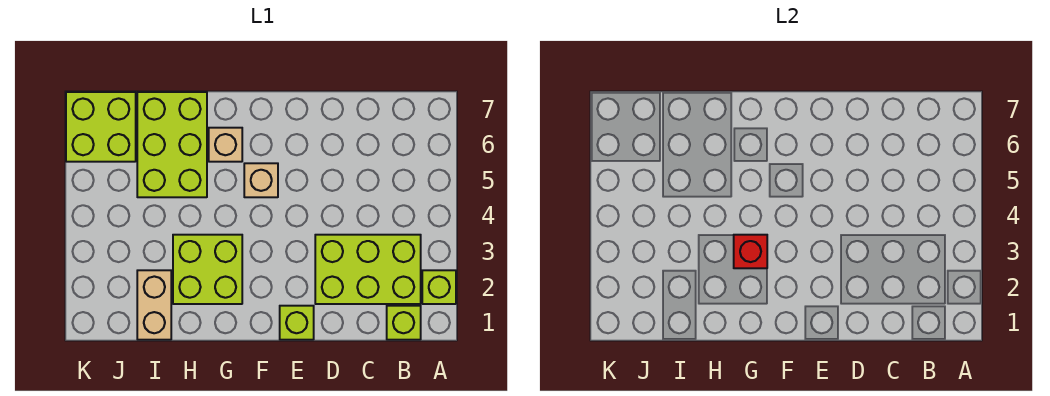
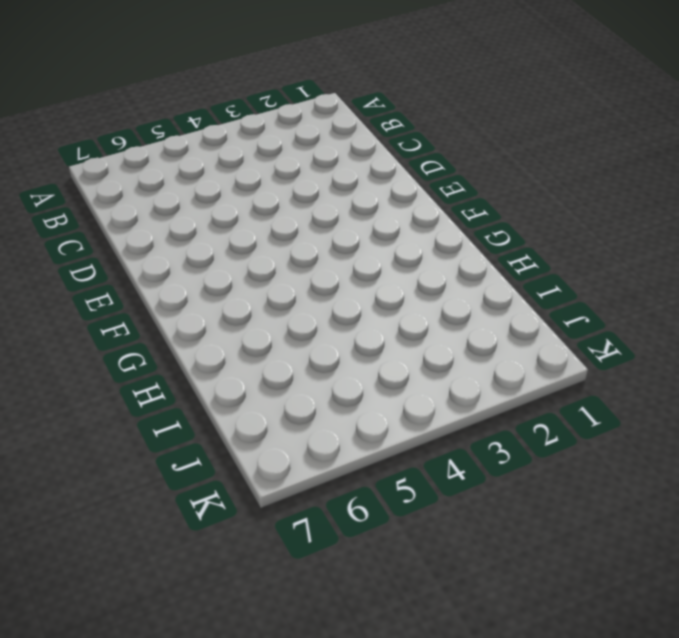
none -> lime 1x1 brick [422,270,456,304]
none -> lime 1x1 brick [387,306,421,340]

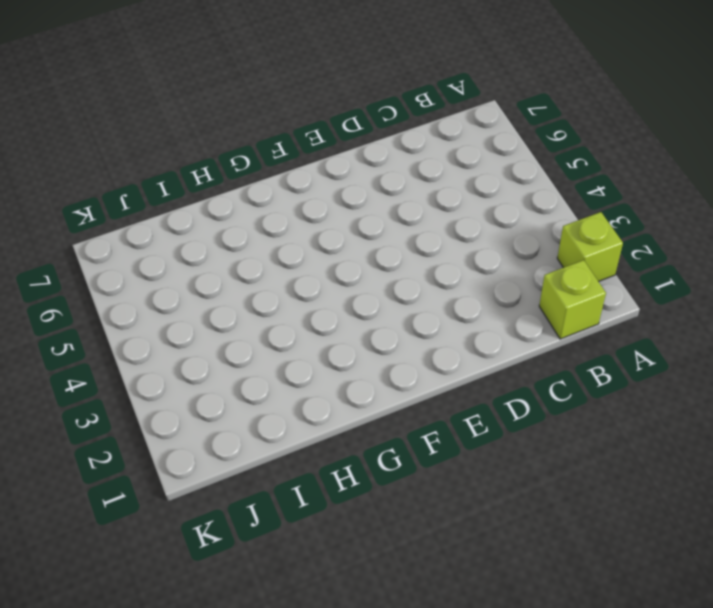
none -> lime 2x3 brick [315,235,421,304]
none -> lime 1x1 brick [280,306,314,340]

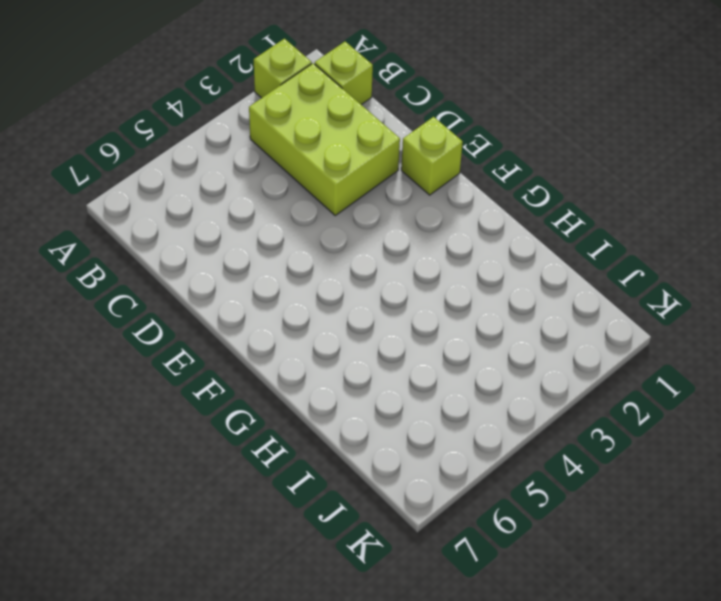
none -> tan 1x1 brick [244,163,278,197]
none -> lime 2x2 brick [173,235,242,304]

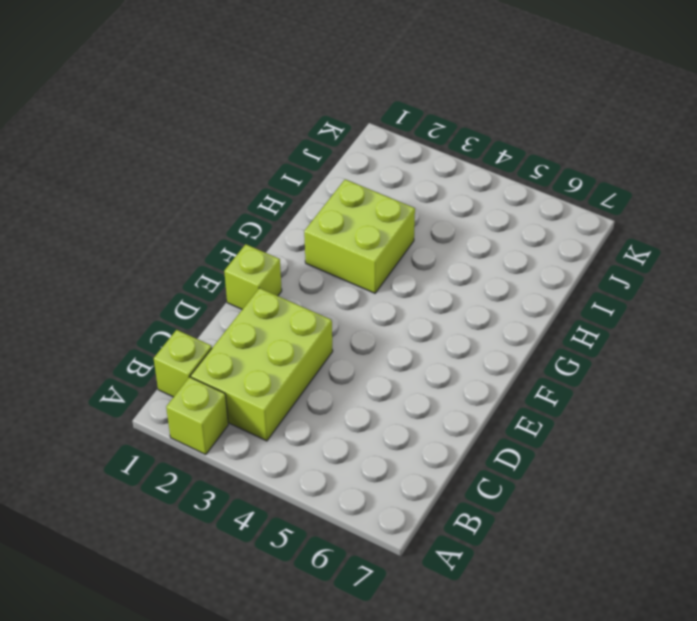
none -> tan 1x1 brick [244,163,278,197]
none -> tan 1x1 brick [209,128,242,162]

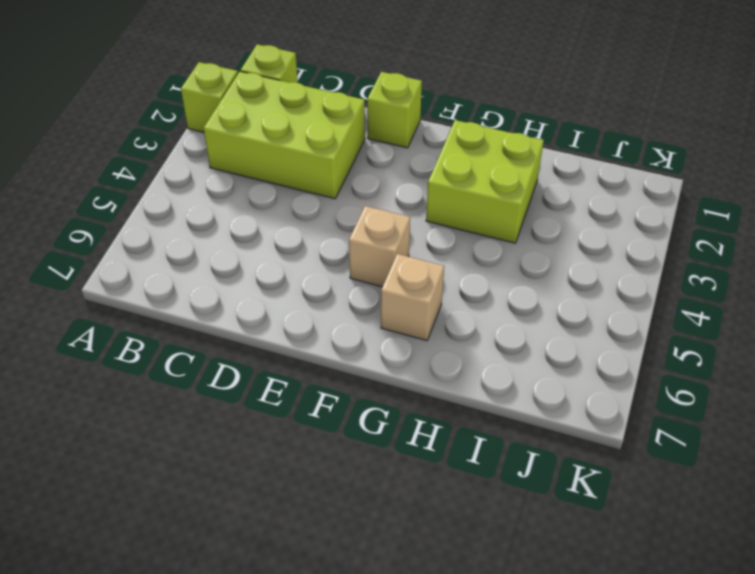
none -> lime 2x3 brick [137,92,207,197]
none -> tan 1x2 brick [137,270,171,340]

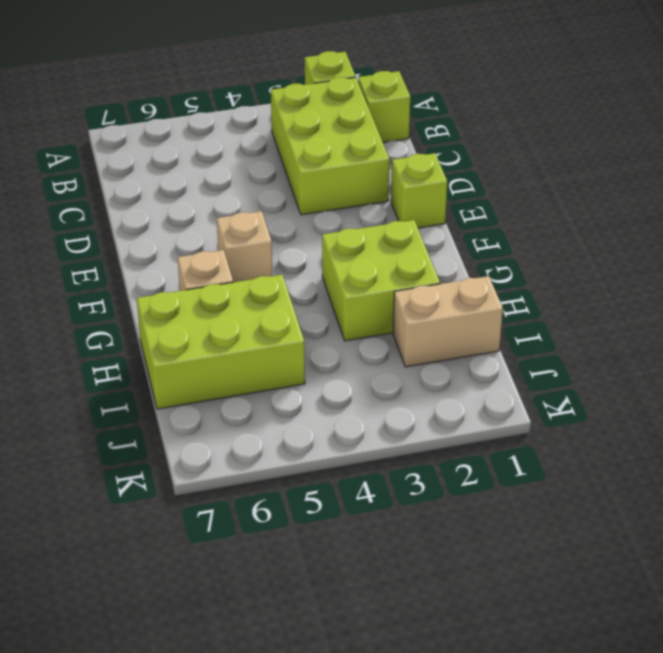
none -> lime 2x2 brick [66,92,136,162]
none -> red 1x1 brick [734,235,767,268]

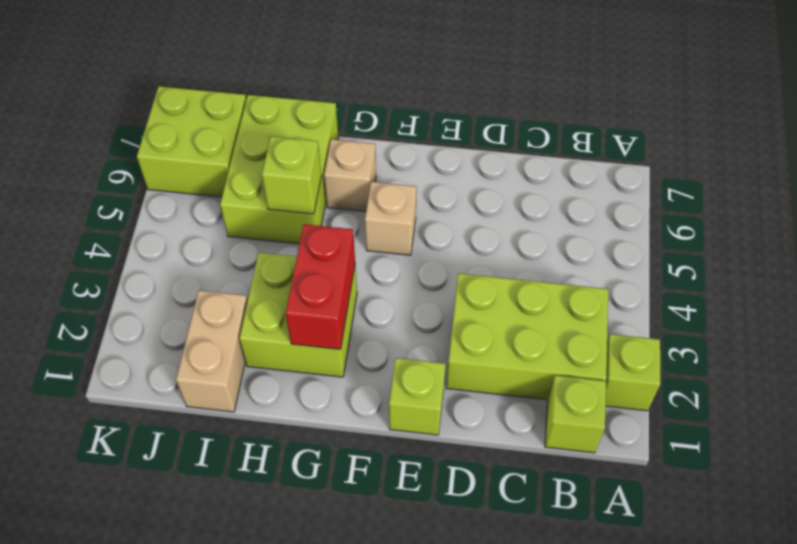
red 1x2 brick [286,224,355,349] -> red 1x1 brick [734,235,767,268]
lime 1x1 brick [262,137,321,214] -> none

